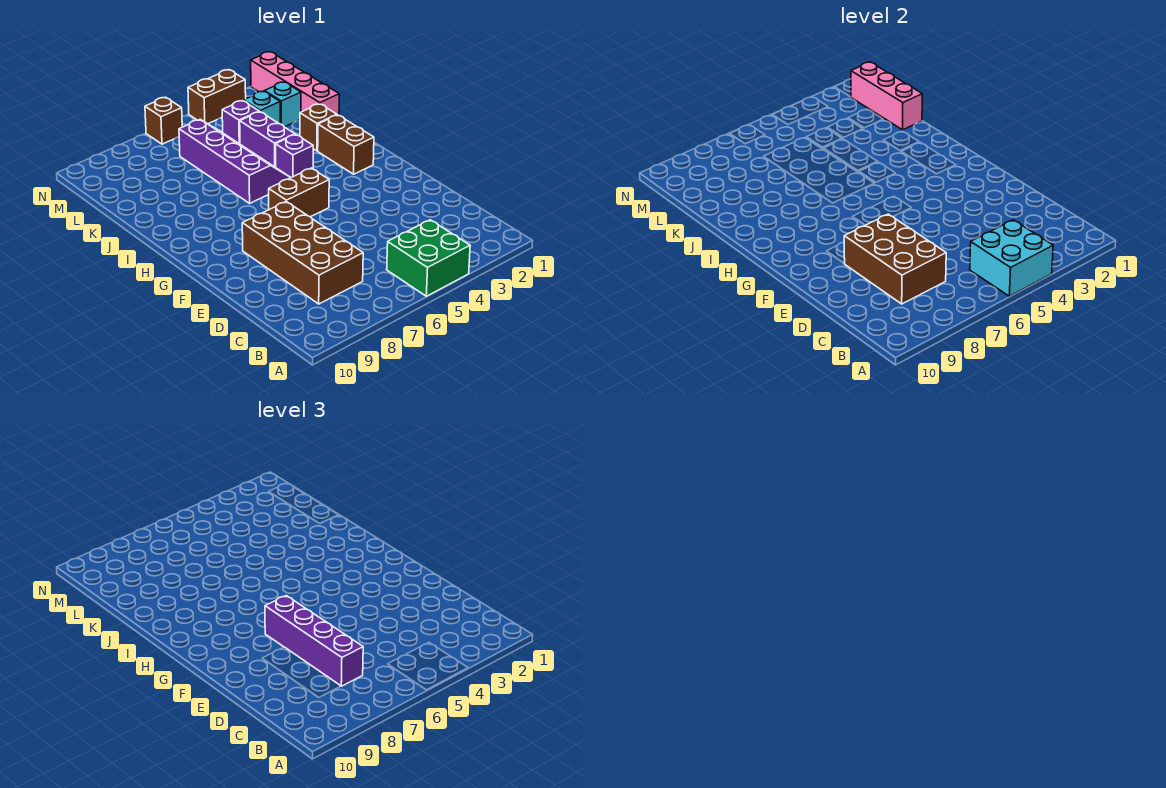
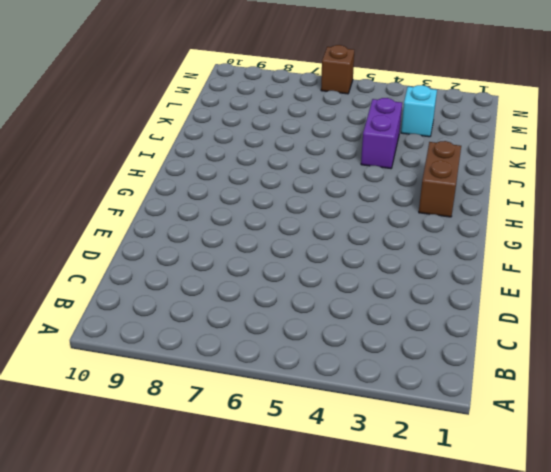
none -> green 2x2 brick [387,220,470,296]
none -> brown 2x4 brick [242,202,363,304]
none -> brown 1x2 brick [269,168,329,217]

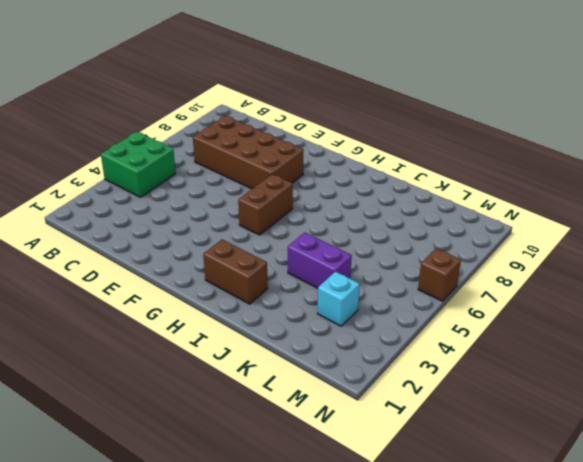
none -> purple 1x1 brick [276,135,313,177]
none -> purple 2x4 slope [179,119,291,203]
none -> brown 1x1 brick [300,104,337,151]

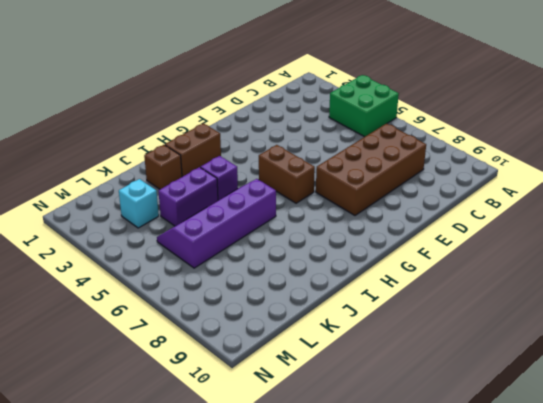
none -> pink 1x4 brick [251,52,339,115]
none -> cyan 1x1 brick [264,82,301,127]
none -> purple 1x1 brick [222,101,259,144]

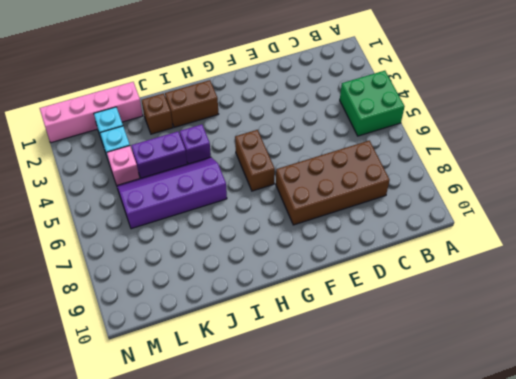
pink 1x1 brick [107,146,140,185] -> purple 1x1 brick [222,101,259,144]
none -> brown 1x2 brick [188,70,246,124]
none -> brown 1x1 brick [145,97,182,144]
none -> cyan 2x2 brick [970,220,1053,296]

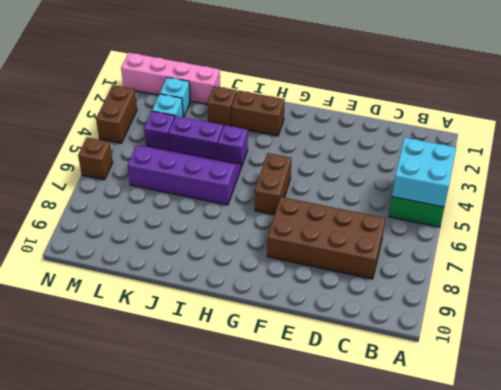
none -> brown 2x3 brick [844,214,946,304]
none -> pink 1x3 brick [851,62,922,130]
none -> purple 1x4 brick [265,596,363,686]

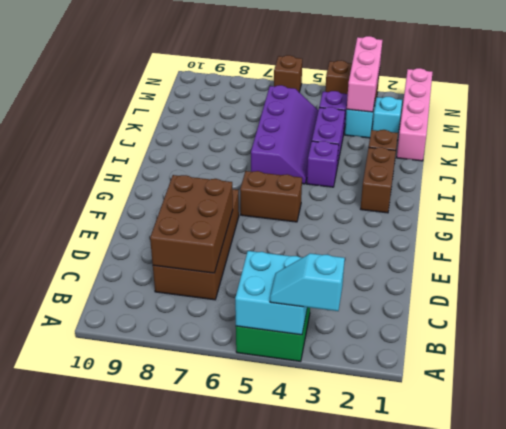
cyan 1x2 slope [270,253,345,311] -> none
pink 1x3 brick [347,36,382,112] -> pink 1x3 brick moved to [851,62,922,130]
none -> purple 1x4 brick [265,596,363,686]

